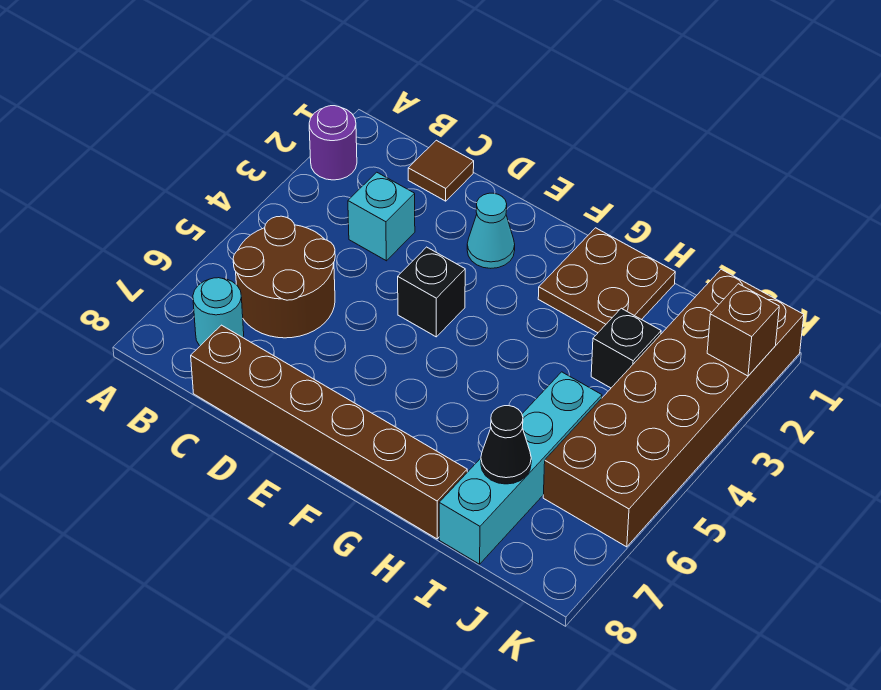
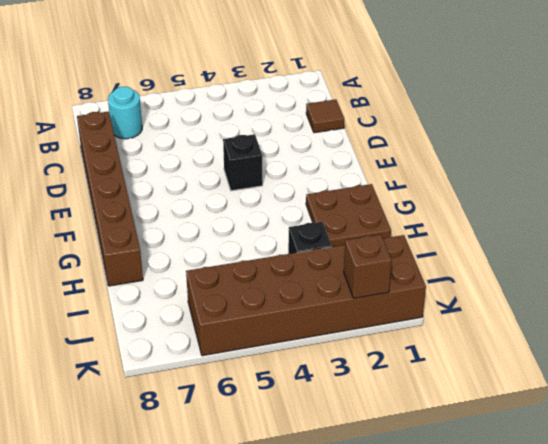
none -> purple 1x1 round brick [309,106,357,180]
none -> brown 2x2 round brick [233,216,335,338]
none -> cyan 1x1 brick [348,172,415,261]

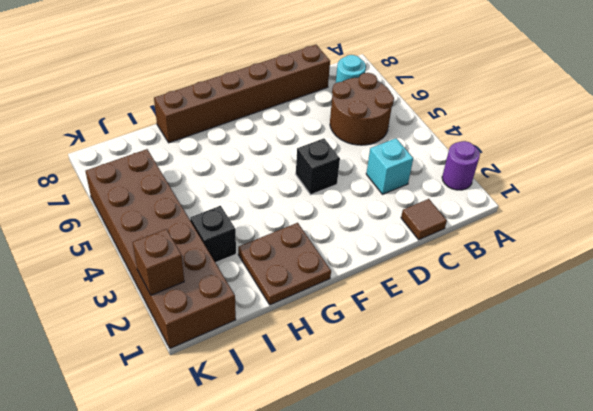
none -> cyan 1x1 cone [467,193,515,268]
none -> cyan 1x4 brick [439,372,602,564]
none -> black 1x1 cone [481,406,531,484]

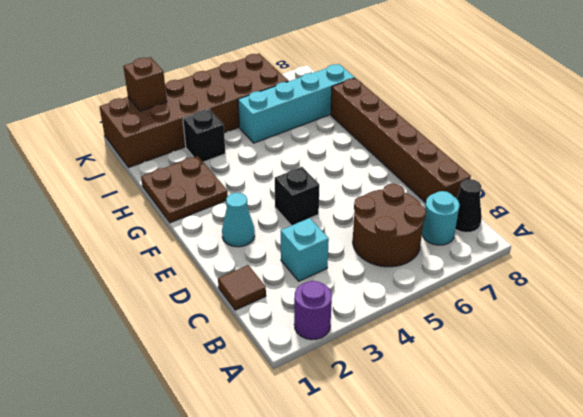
black 1x1 cone [455,179,482,233] -> black 1x1 cone moved to [481,406,531,484]

